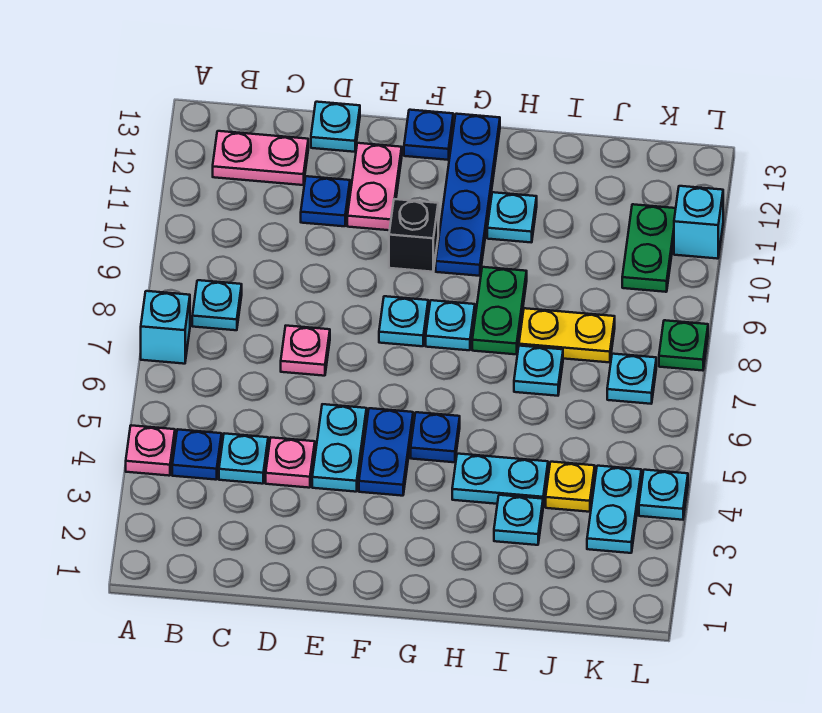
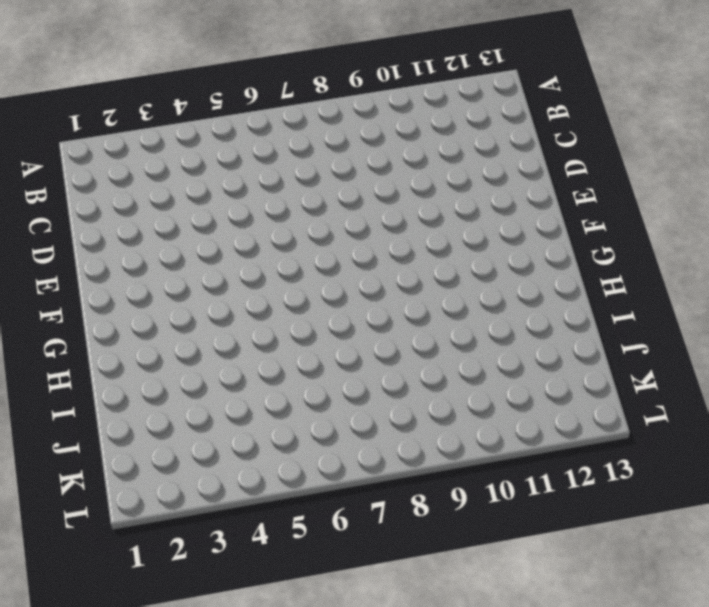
none -> pink 1x1 plate [126,425,175,476]
none -> cyan 1x1 brick [141,291,190,364]
none -> blue 1x1 plate [172,429,222,480]
none -> cyan 1x1 plate [192,280,242,330]

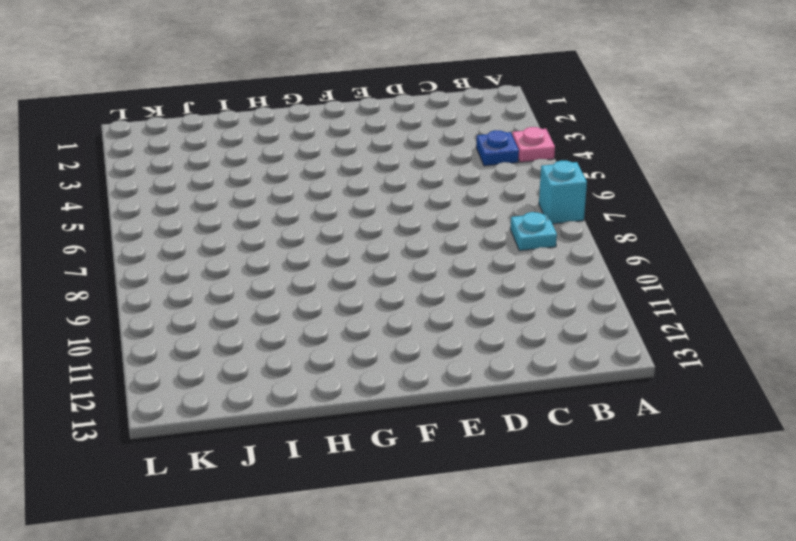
none -> pink 1x2 plate [213,131,308,185]
none -> cyan 1x1 plate [219,433,268,484]
none -> pink 1x1 plate [266,438,315,488]
none -> pink 1x1 plate [281,326,330,376]

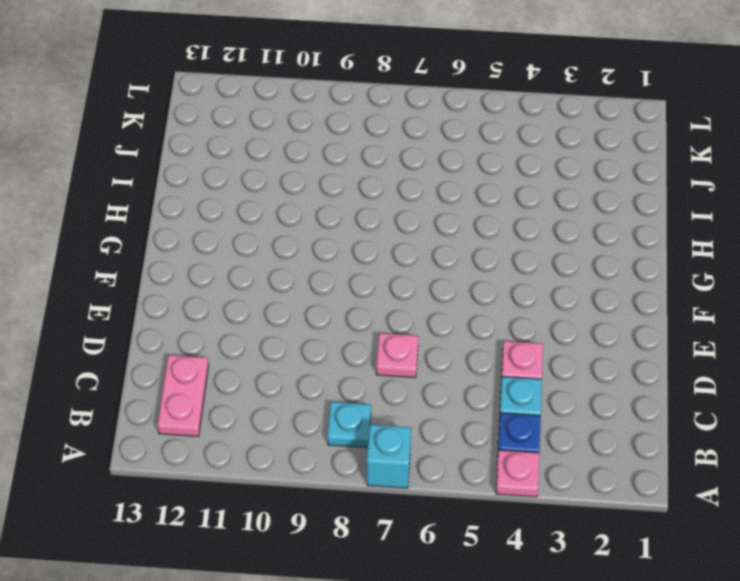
none -> blue 1x1 plate [301,176,350,226]
none -> cyan 1x1 plate [311,102,360,152]
none -> cyan 1x2 plate [312,404,367,492]
none -> pink 1x2 plate [347,143,402,230]

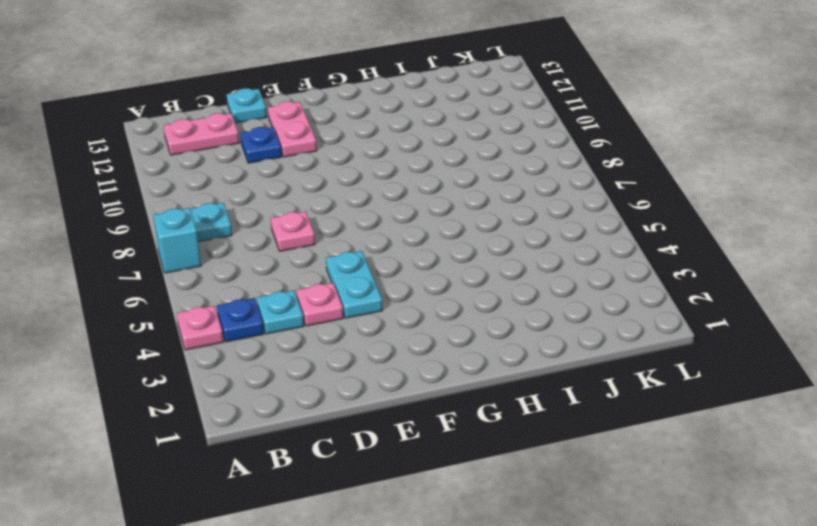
none -> blue 1x2 plate [359,408,413,496]
none -> cyan 1x1 plate [379,296,428,346]
none -> black 1x1 brick [389,199,438,272]
none -> blue 1x1 plate [404,110,453,160]

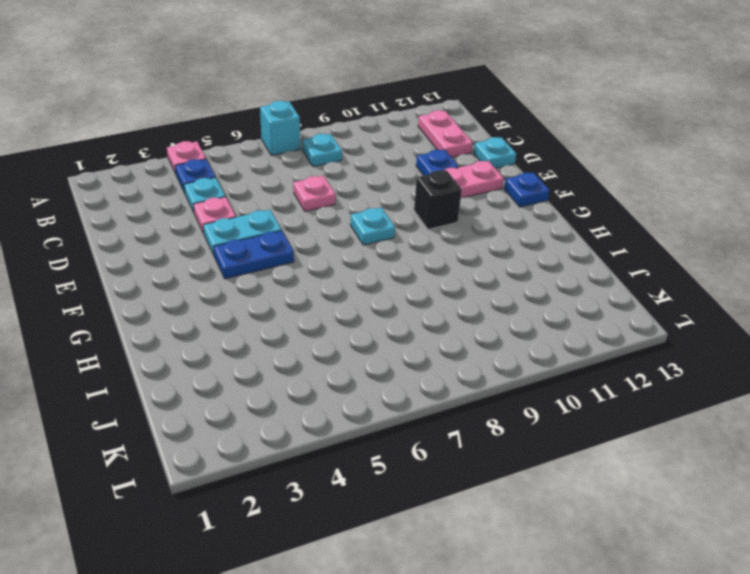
none -> blue 1x1 plate [411,412,460,462]
none -> cyan 1x1 plate [426,300,475,350]
none -> blue 1x4 plate [436,114,500,276]
none -> cyan 1x2 plate [452,454,548,506]

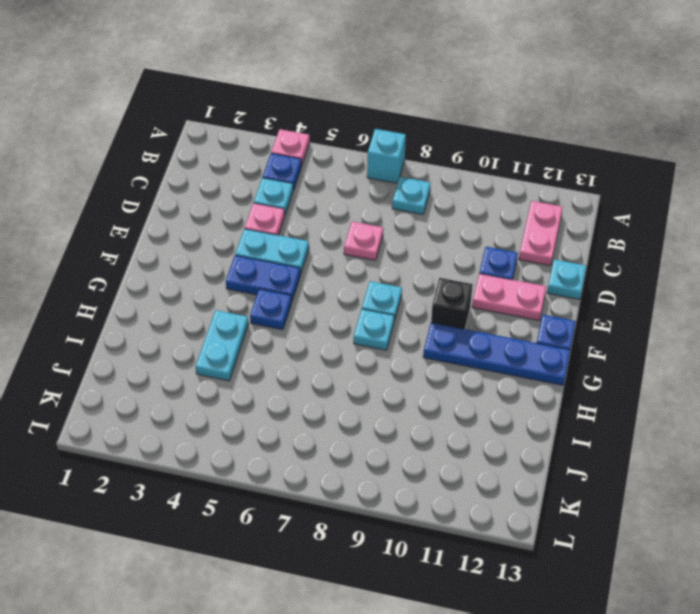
none -> green 1x2 plate [472,267,527,354]
none -> cyan 1x1 plate [487,192,537,243]
none -> cyan 1x1 plate [494,495,543,545]
none -> cyan 1x1 plate [514,346,563,396]

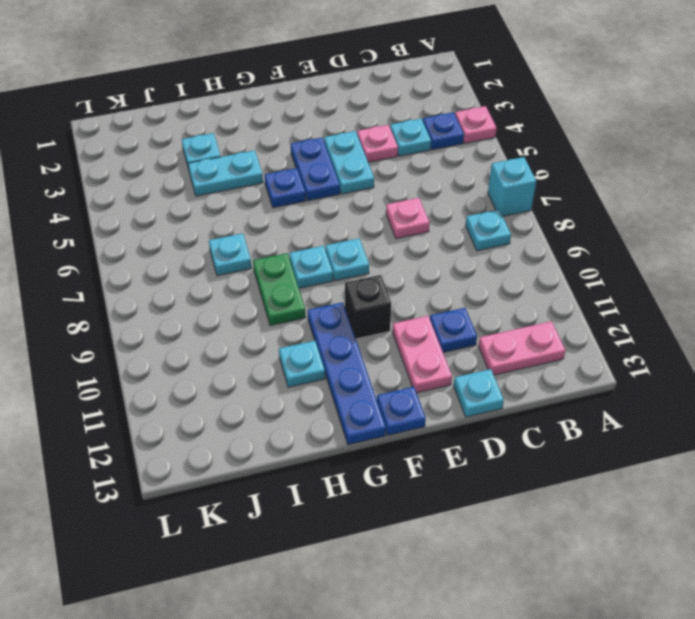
none -> yellow 1x2 plate [519,308,615,363]
none -> yellow 1x1 plate [546,462,595,512]
none -> cyan 1x2 plate [587,466,641,553]
none -> cyan 1x1 plate [607,354,656,404]

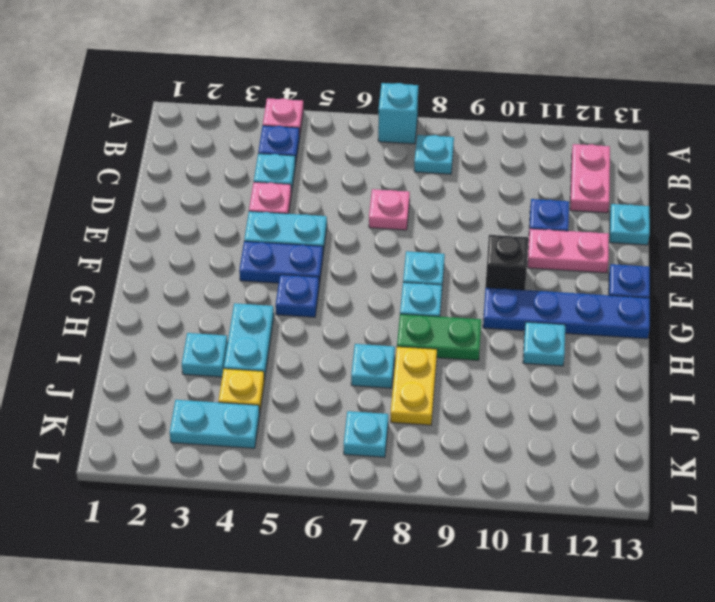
none -> green 1x2 plate [622,204,676,292]
none -> cyan 1x1 plate [639,470,688,520]
none -> green 1x1 plate [659,320,708,371]
none -> cyan 1x1 brick [674,186,723,259]

